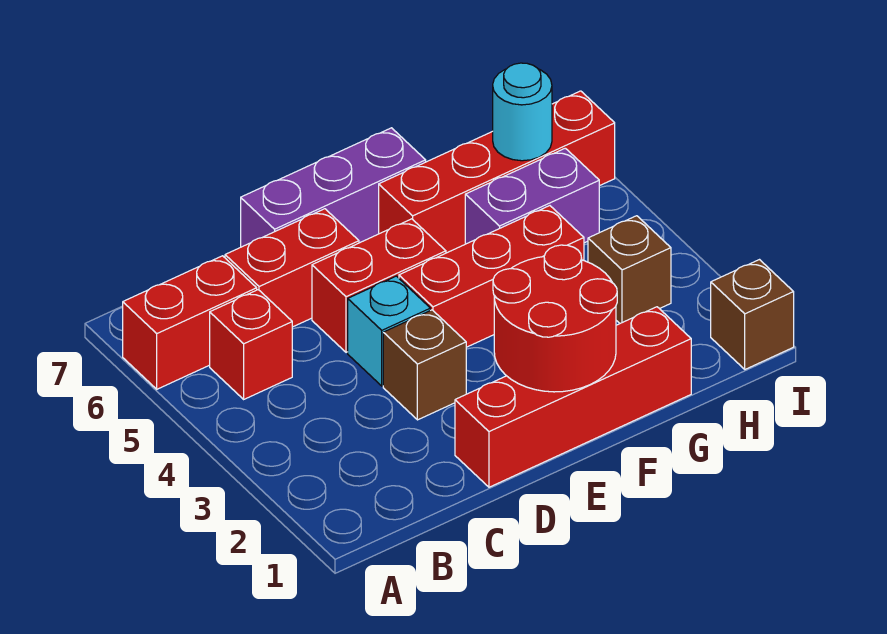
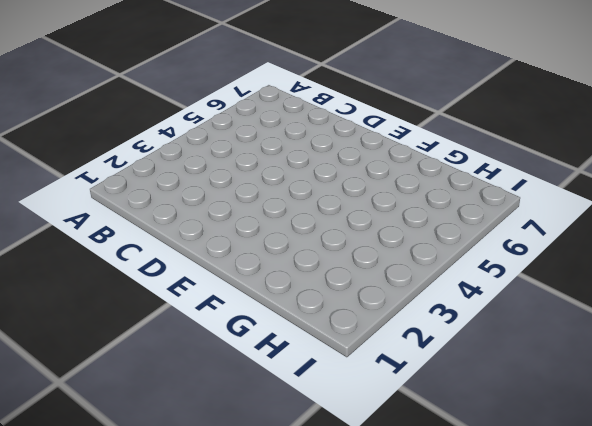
none -> red 1x2 brick [123,256,257,389]
none -> red 1x1 brick [210,290,292,399]
none -> red 1x2 brick [225,209,359,327]

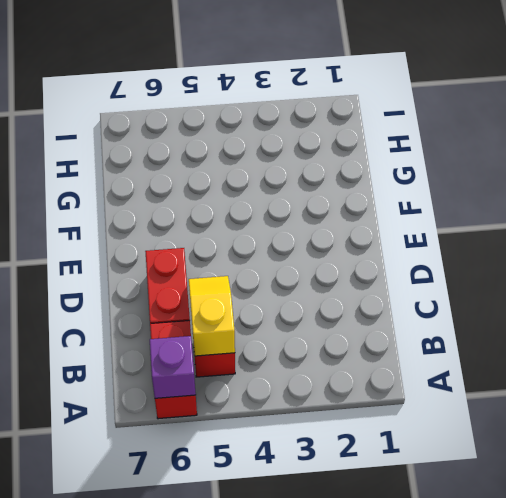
purple 1x1 brick [150,336,196,398] -> none
yellow 1x2 slope [189,276,235,356] -> none
none -> red 1x4 brick [455,307,691,487]
none -> brown 1x1 brick [383,310,466,420]
none -> cyan 1x1 brick [348,276,430,386]

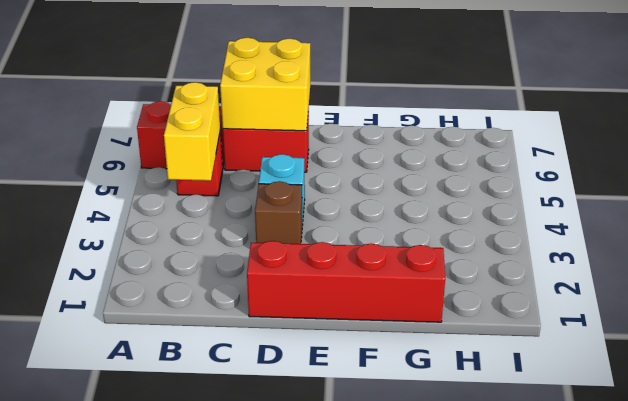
yellow 1x2 brick [164,82,220,181] -> none
yellow 2x2 brick [220,38,310,131] -> none
none -> red 1x2 brick [312,219,446,352]
none -> purple 1x3 brick [241,128,426,247]
none -> red 1x3 brick [399,206,584,347]

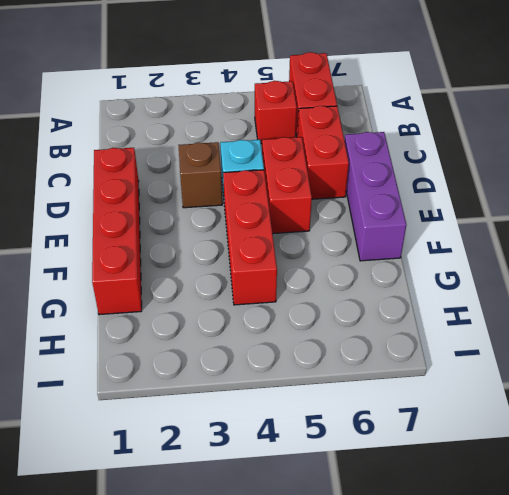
none -> red 1x4 brick [379,91,615,253]
none -> purple 1x2 brick [465,148,599,244]
none -> brown 1x1 brick [588,216,671,323]

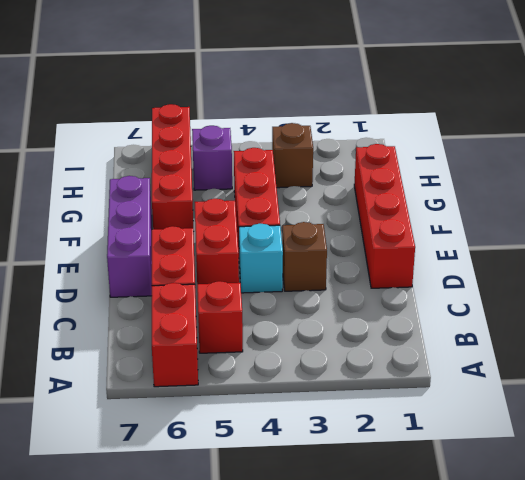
purple 1x1 brick [192,126,232,190] -> purple 1x2 brick [465,148,599,244]
none -> brown 1x1 brick [711,260,794,369]
none -> red 2x2 round brick [493,245,617,392]
none -> cyan 1x1 round brick [493,63,552,161]

